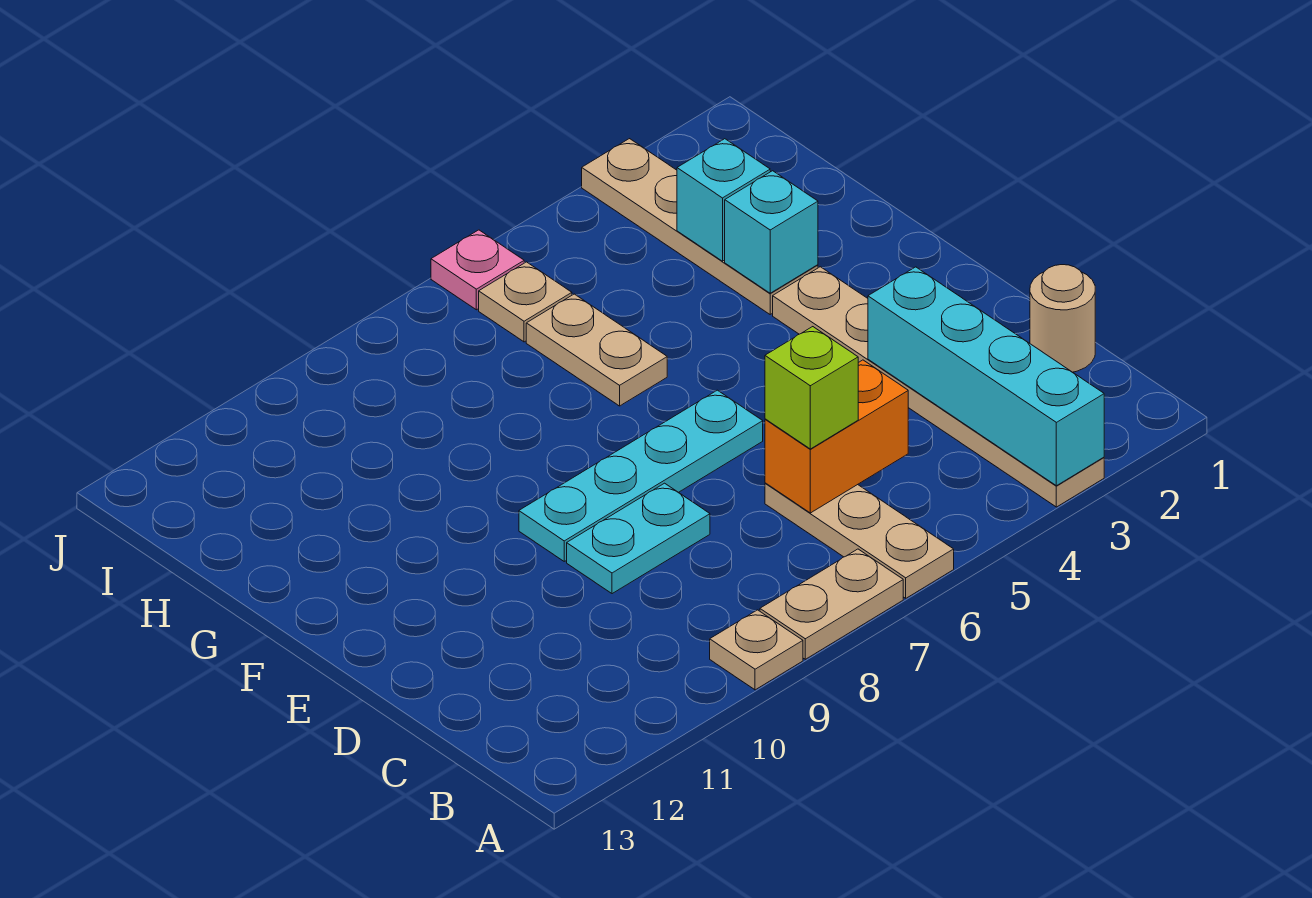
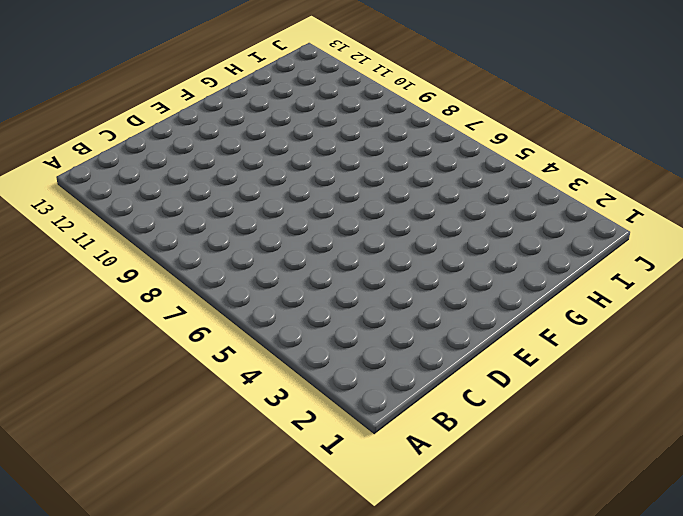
none -> tan 1x6 plate [773,267,1104,507]
none -> tan 1x3 plate [765,483,954,598]
none -> tan 1x2 plate [760,549,903,659]

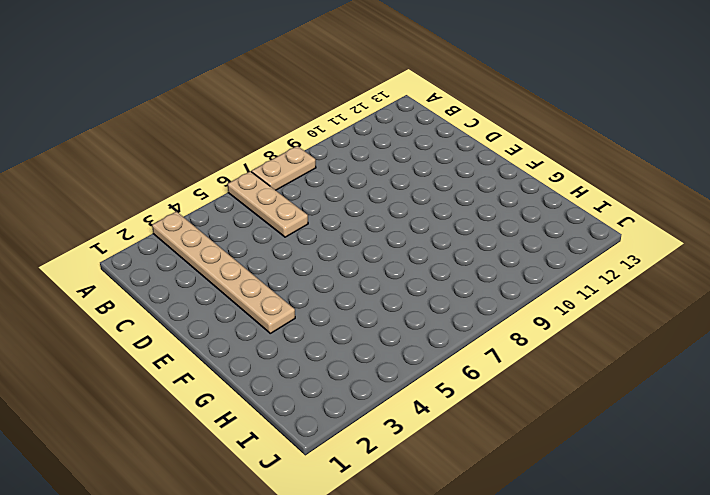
none -> tan 1x1 plate [710,610,803,690]
none -> tan 1x1 round brick [1030,265,1095,372]
none -> cyan 1x2 plate [567,483,710,594]

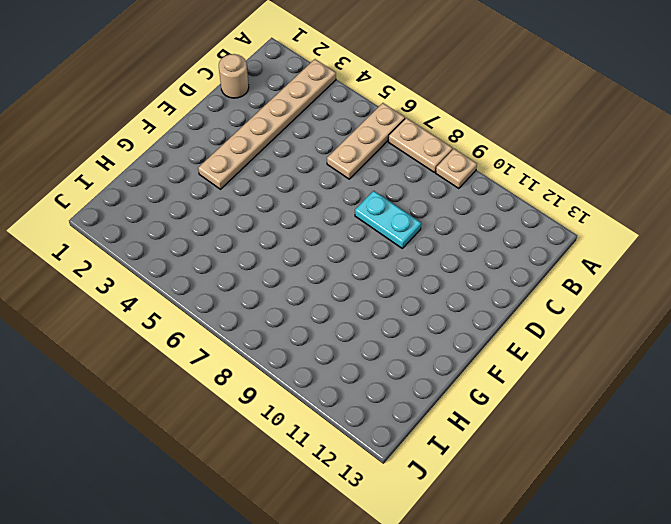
none -> cyan 1x4 plate [519,390,763,561]
none -> tan 1x4 plate [582,139,818,314]
none -> tan 1x2 plate [526,294,667,406]

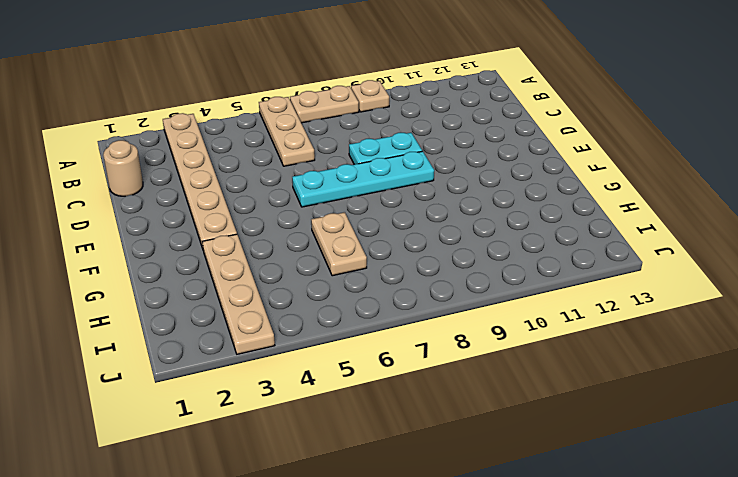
none -> tan 1x1 plate [479,262,572,342]
none -> pink 1x1 plate [431,230,524,310]
none -> cyan 1x4 brick [868,267,1104,486]

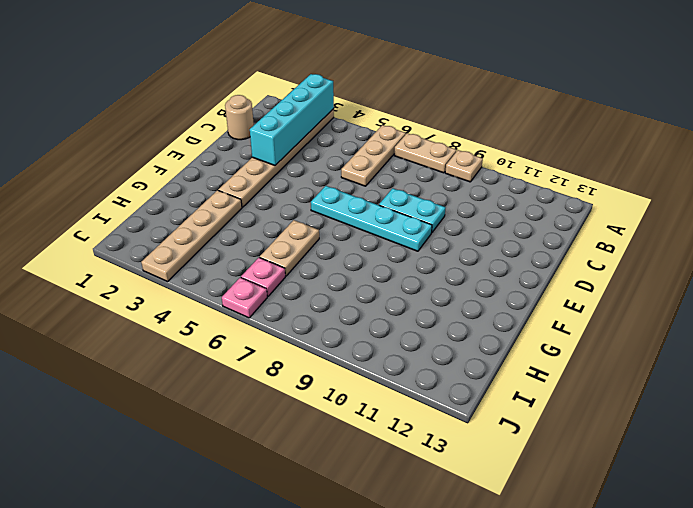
pink 1x1 plate [241,257,285,296] -> tan 1x1 plate [479,262,572,342]
none -> orange 1x2 brick [765,360,908,513]
none -> cyan 1x1 brick [725,171,818,293]
none -> cyan 1x1 brick [677,139,770,261]

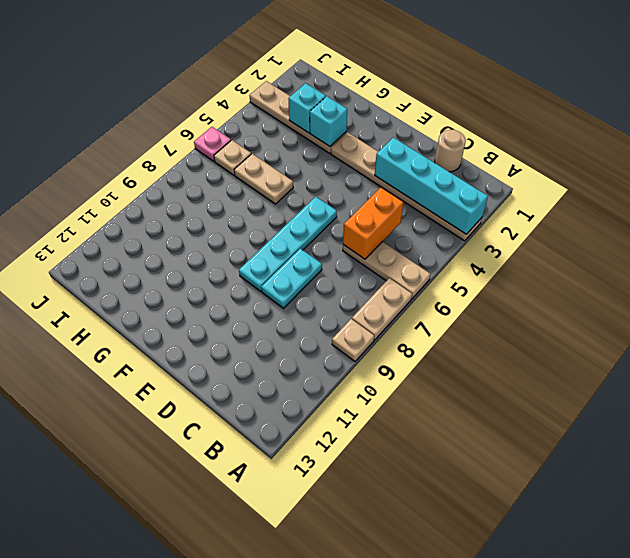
none -> lime 1x1 brick [765,327,858,449]

